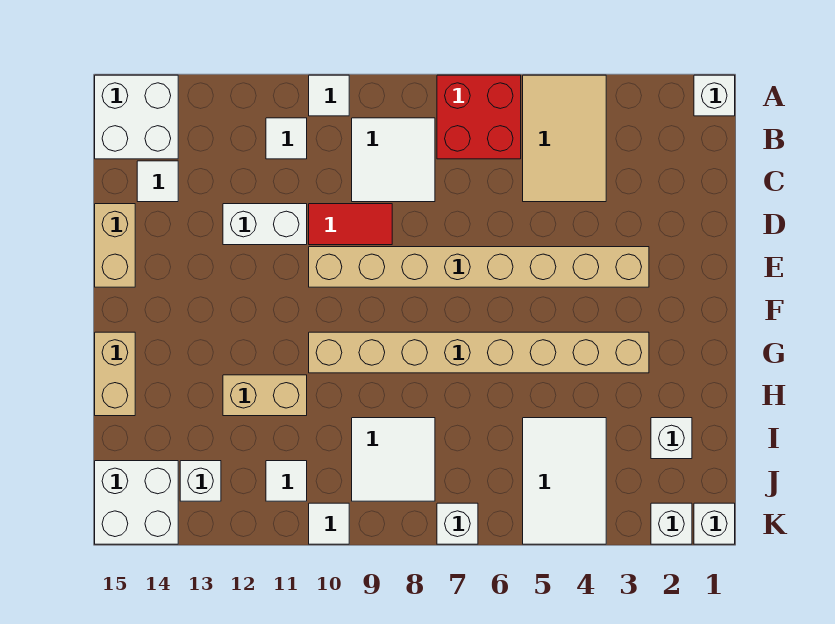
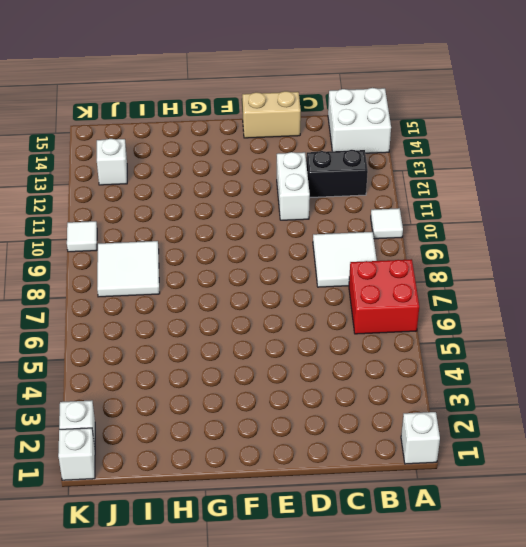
black 1x2 brick [306,150,368,197] -> none
none -> tan 2x3 tile [523,75,606,202]
none -> white 1x1 tile [266,118,307,159]
none -> white 1x1 tile [137,161,178,202]

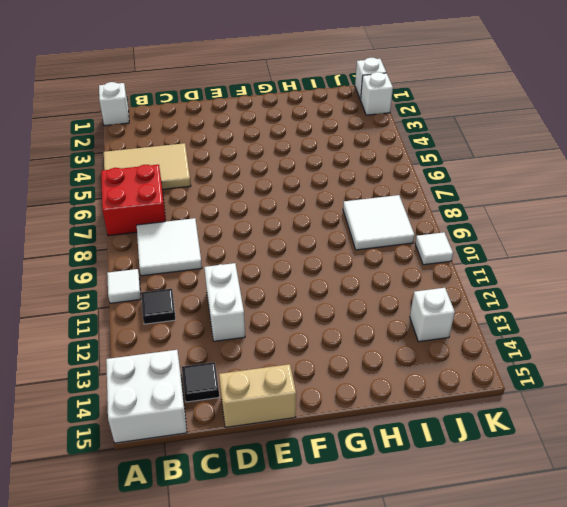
black 1x1 tile [141,289,176,324] -> white 1x1 tile [266,118,307,159]
black 1x1 tile [182,362,219,402] -> white 1x1 tile [137,161,178,202]
none -> red 1x2 tile [309,204,392,245]
none -> tan 1x8 brick [309,247,649,287]
none -> tan 1x8 brick [309,332,649,373]

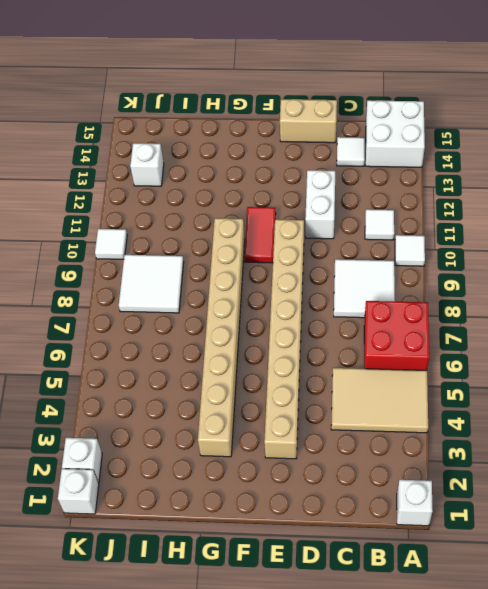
red 1x2 tile [244,207,276,263] -> red 1x2 tile moved to [309,204,392,245]
none -> tan 1x2 brick [95,332,135,416]
none -> tan 1x2 brick [223,375,307,416]
none -> white 1x1 brick [651,418,692,459]

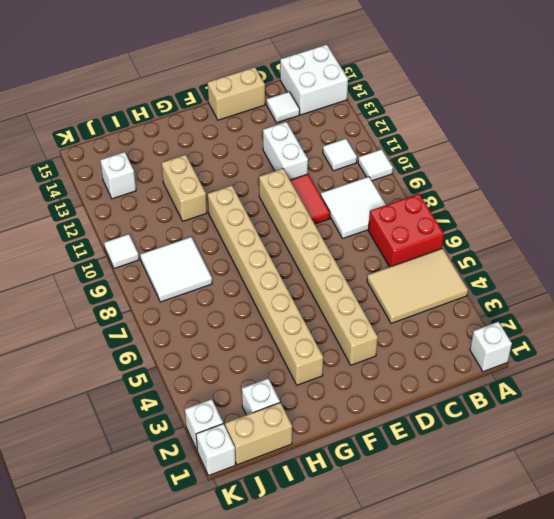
tan 1x2 brick [225,403,292,465] -> tan 1x2 brick moved to [95,332,135,416]
none -> white 2x3 tile [523,418,606,544]
none -> white 1x1 tile [266,461,307,501]
none -> white 2x2 brick [95,461,178,544]

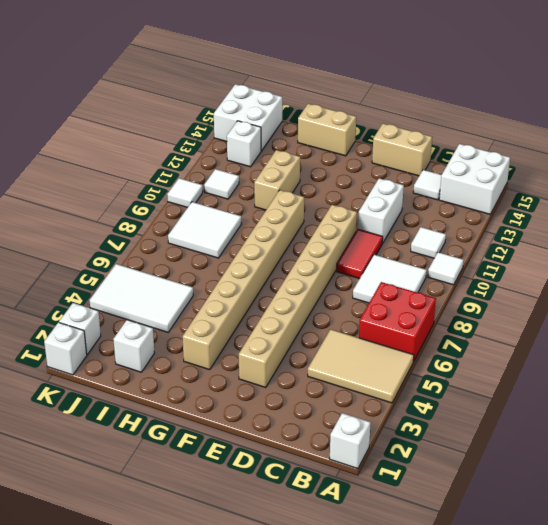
none -> white 1x1 brick [437,503,478,544]

